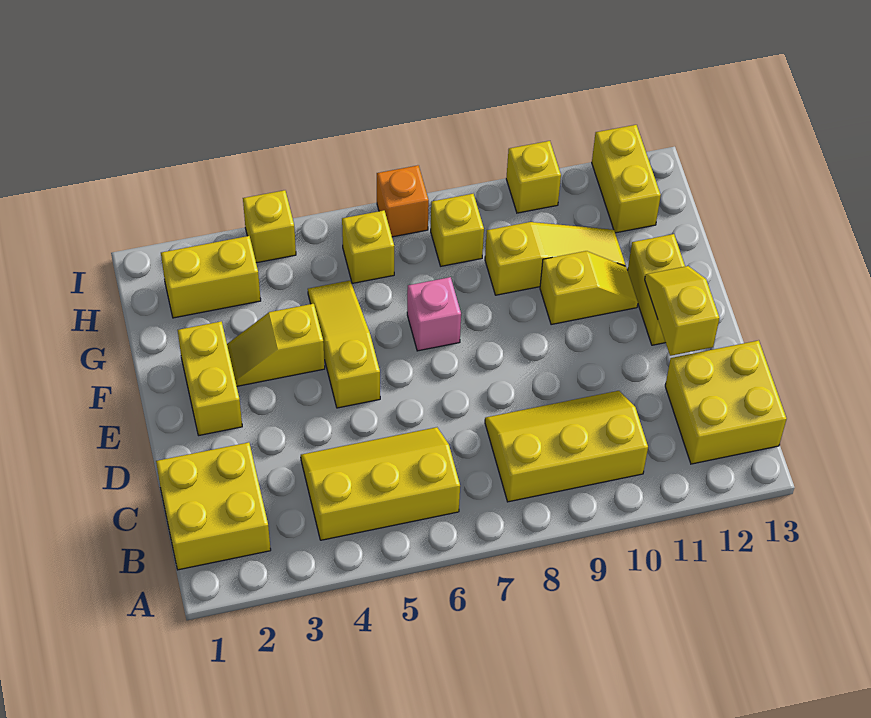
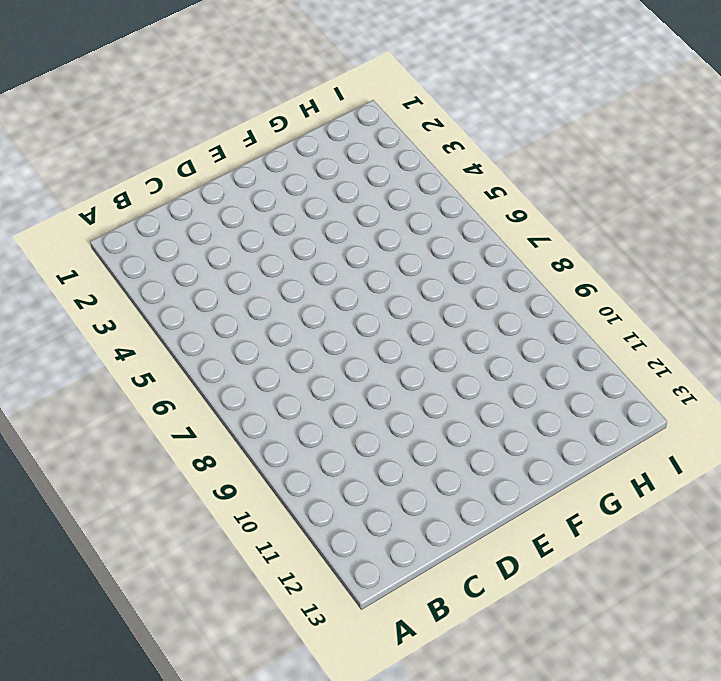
none -> yellow 2x2 brick [156,442,271,570]
none -> yellow 2x3 slope [301,427,460,540]
none -> yellow 2x3 slope [485,391,648,502]

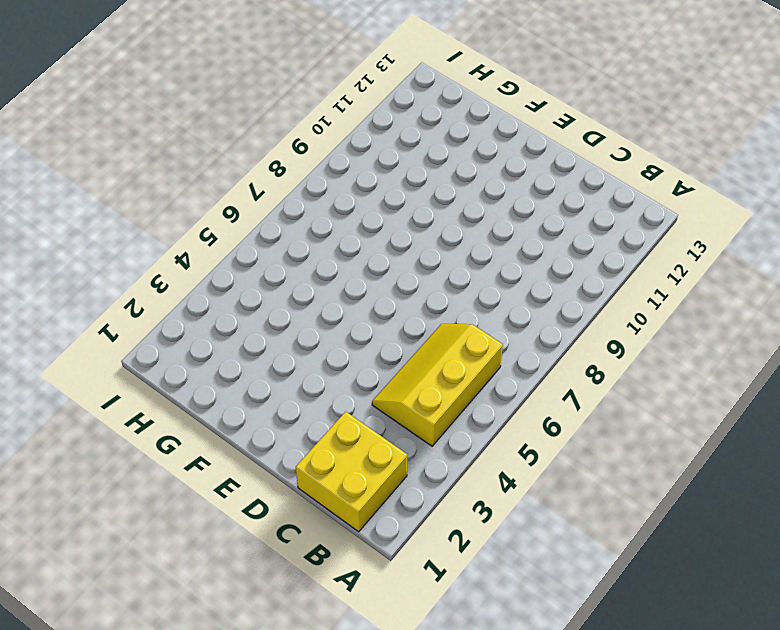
none -> yellow 2x3 slope [485,391,648,502]
none -> yellow 2x2 brick [665,340,787,464]
none -> yellow 1x2 brick [178,321,242,435]

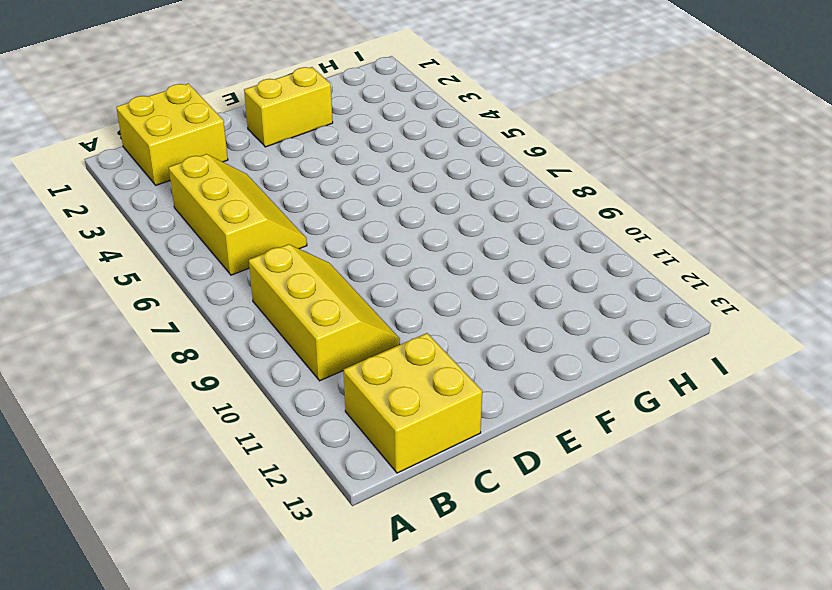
none -> yellow 1x3 slope [308,281,380,408]
none -> yellow 1x2 brick [628,234,685,345]
none -> yellow 1x2 slope [227,304,325,386]

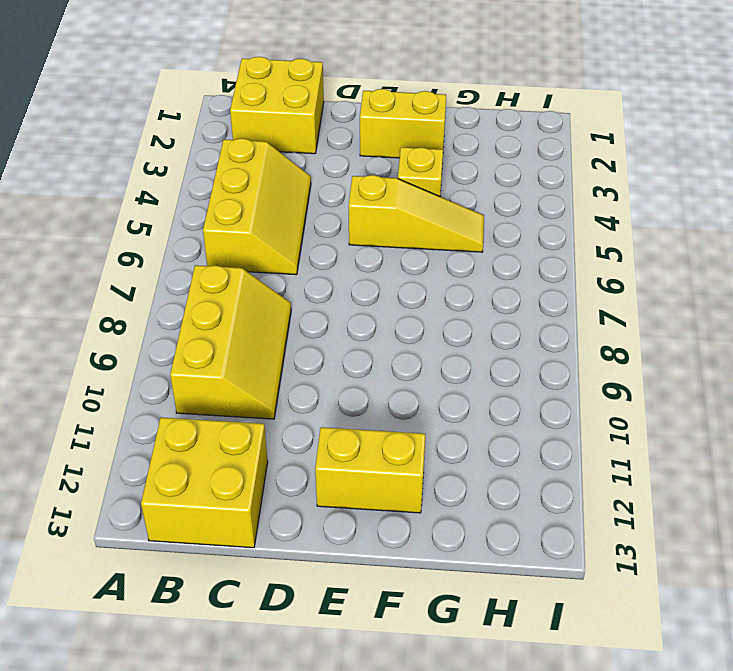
none -> pink 1x1 brick [407,277,461,351]
none -> yellow 1x2 slope [540,251,638,325]
none -> yellow 1x3 slope [485,222,625,295]

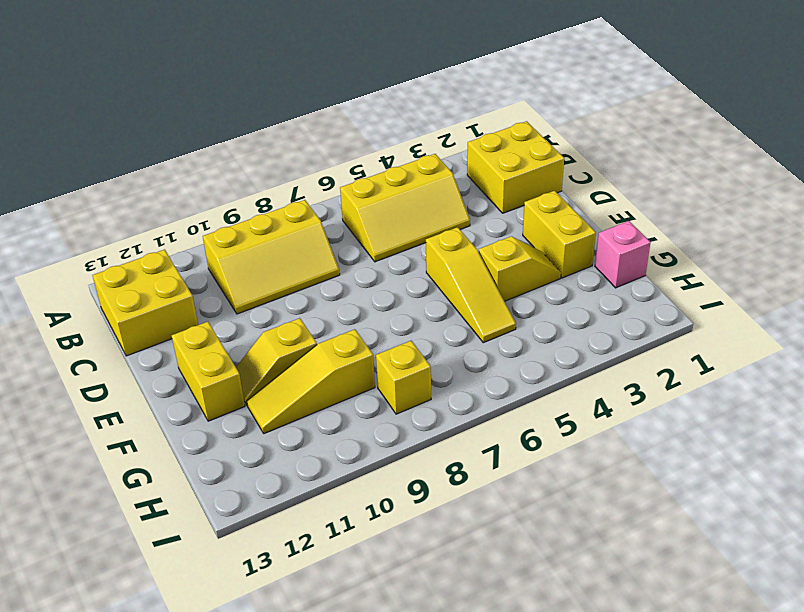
pink 1x1 brick [595,221,651,288] -> pink 1x1 brick moved to [407,277,461,351]
none -> yellow 1x2 brick [161,236,261,318]
none -> yellow 1x1 brick [342,210,394,283]
none -> yellow 1x2 brick [592,125,661,233]

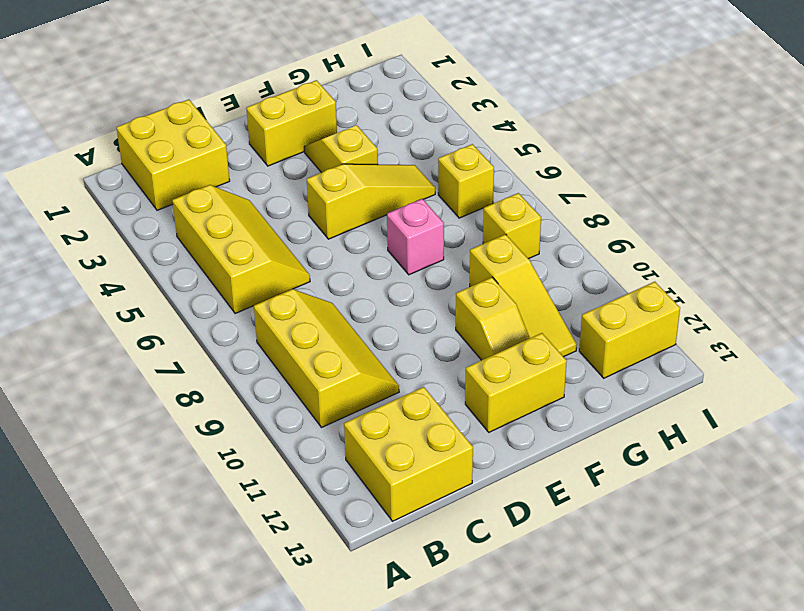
none -> yellow 1x2 brick [161,236,261,318]
none -> yellow 1x1 brick [243,190,296,263]
none -> orange 1x1 brick [377,165,429,237]

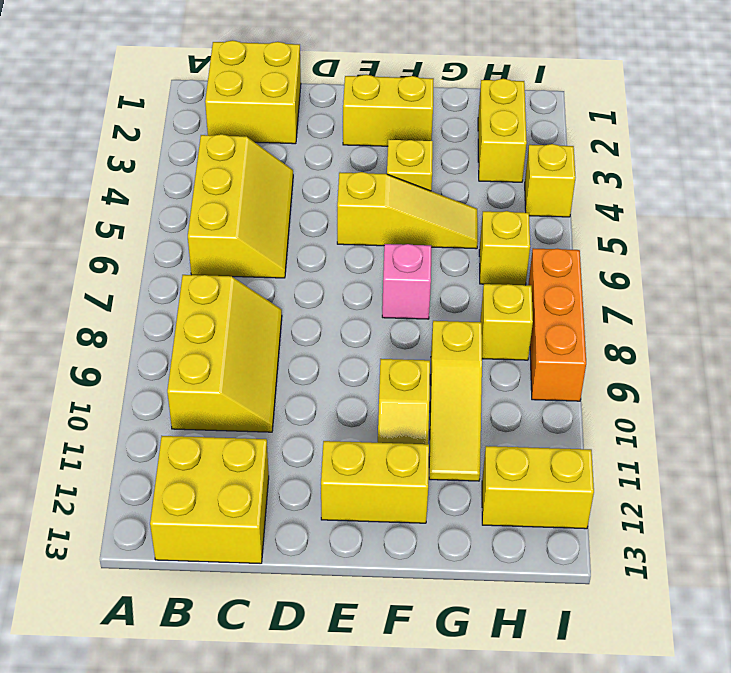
orange 1x3 brick [528,248,586,401] -> orange 1x1 brick [377,165,429,237]
none -> yellow 1x1 brick [506,141,561,213]
none -> yellow 1x2 slope [645,266,720,356]

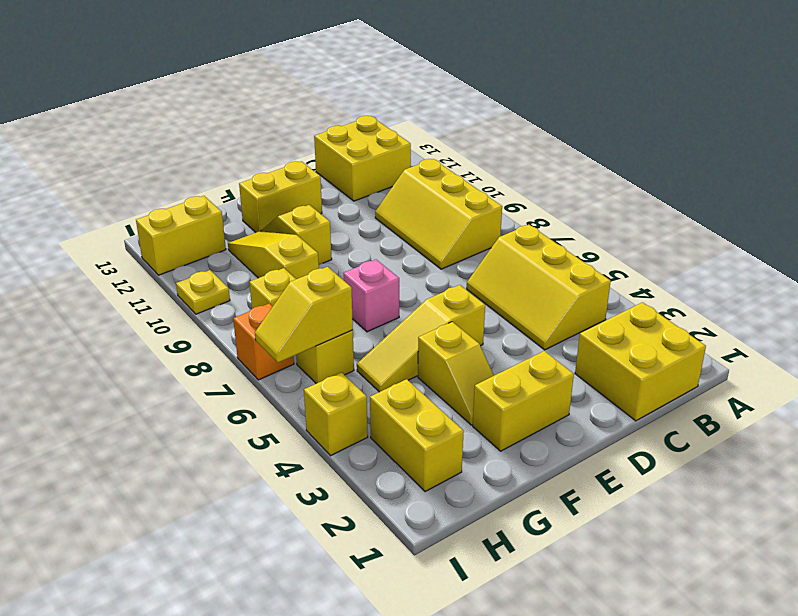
yellow 1x2 slope [255,267,353,363] -> yellow 1x2 slope moved to [645,266,720,356]
yellow 1x1 plate [176,270,230,314] -> yellow 1x1 brick [506,141,561,213]

